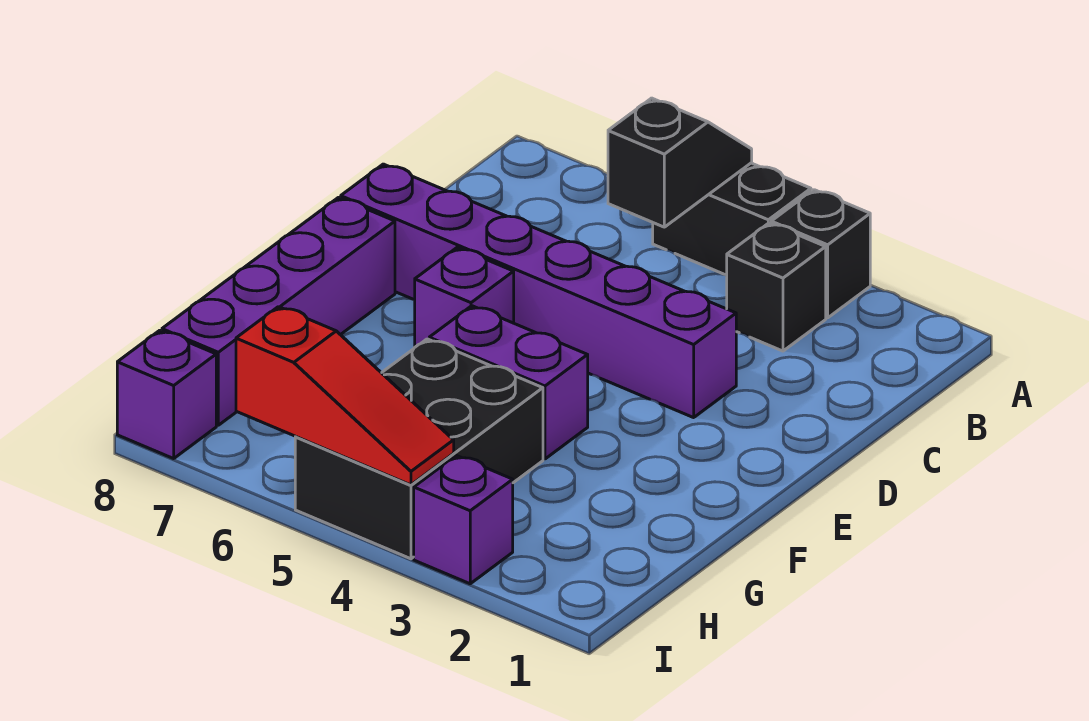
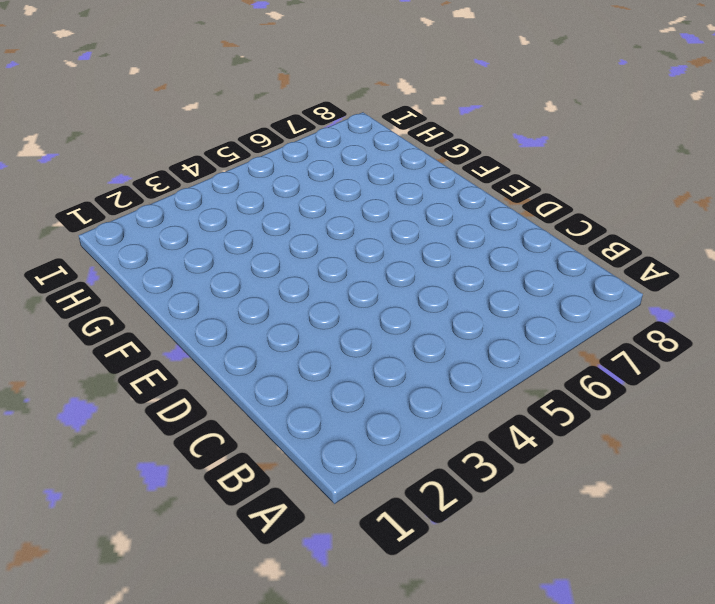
none -> black 1x1 brick [771,190,870,318]
none -> black 1x2 brick [653,163,811,275]
none -> black 1x1 brick [727,223,826,351]

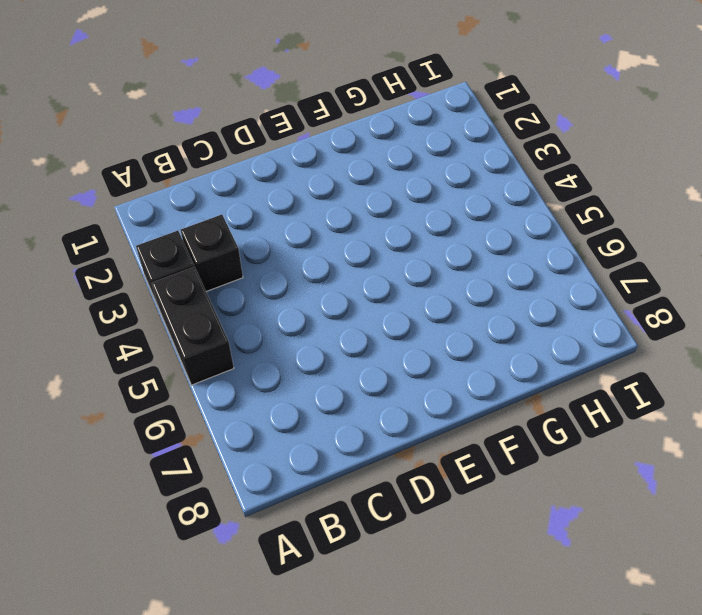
none -> purple 1x6 brick [341,164,736,418]
none -> purple 1x1 brick [415,247,514,347]
none -> purple 1x4 brick [162,197,395,425]

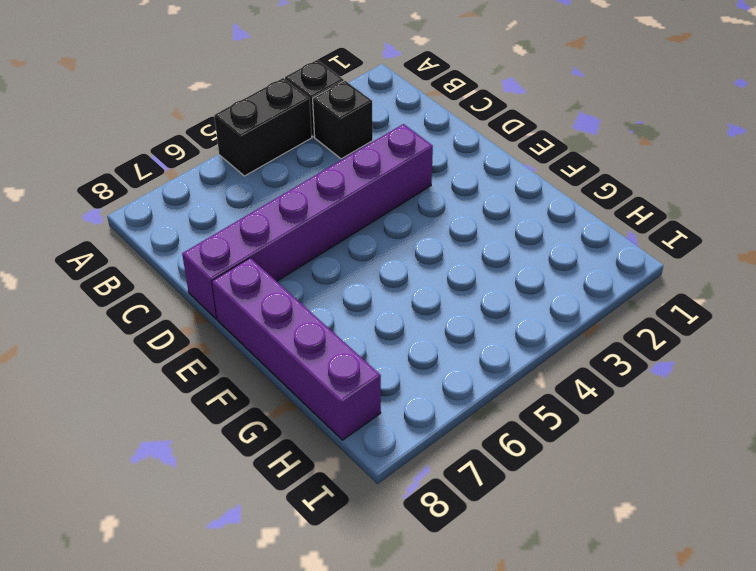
none -> purple 1x1 brick [415,247,514,347]
none -> purple 1x2 brick [429,306,588,459]
none -> black 2x3 brick [295,339,543,559]

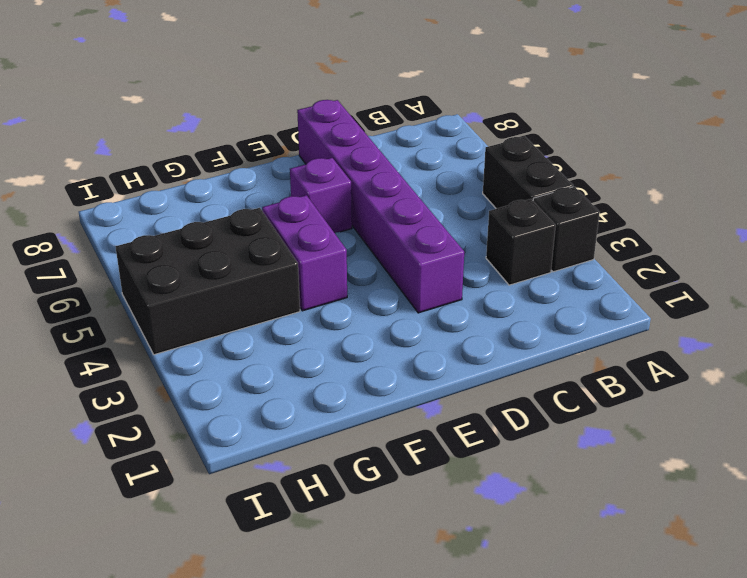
none -> purple 1x4 brick [162,197,395,425]
none -> purple 1x1 brick [414,456,513,584]
none -> purple 1x1 brick [117,330,216,459]

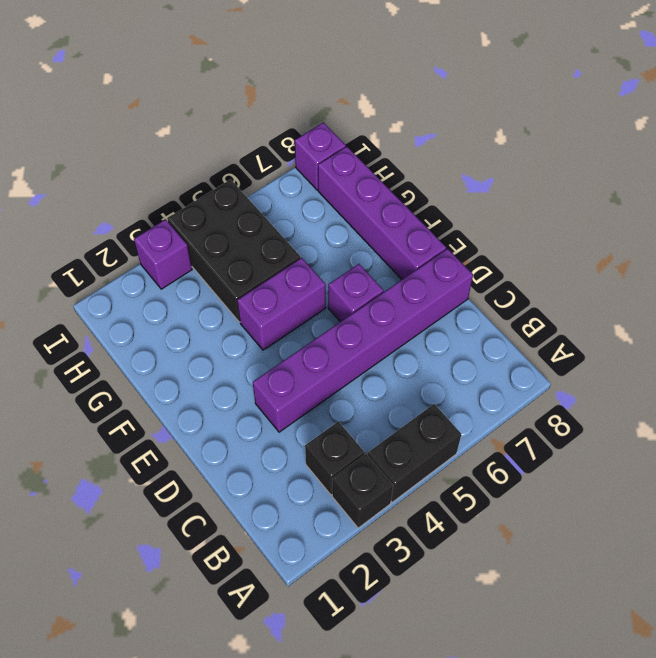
none -> black 1x2 slope [608,98,752,227]
none -> red 1x3 slope [236,307,454,485]

